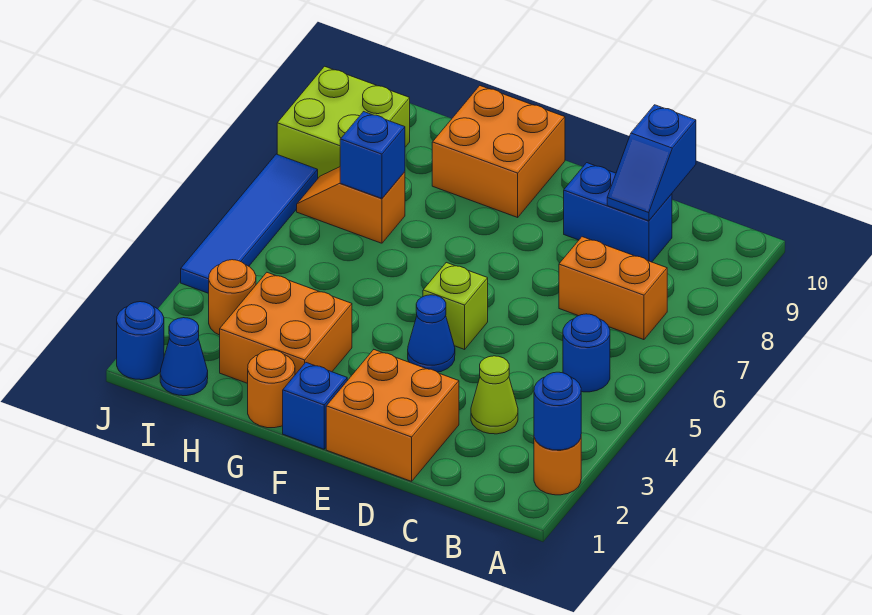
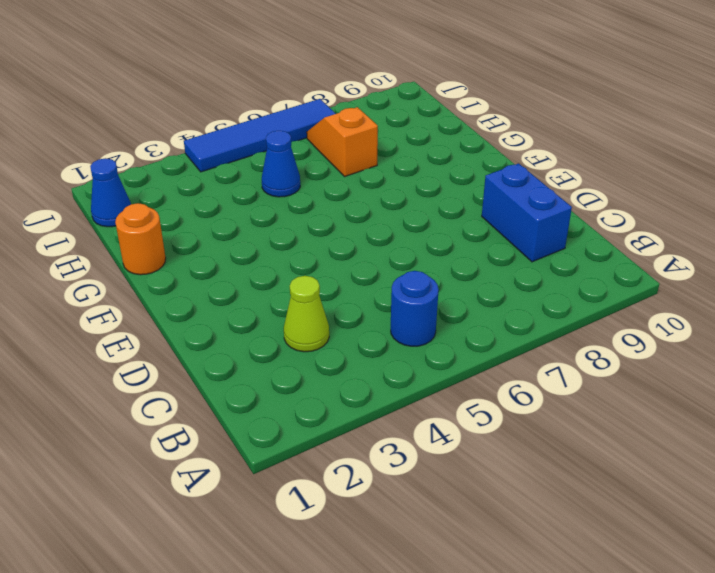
blue 1x1 cone [262,131,300,197] -> blue 1x1 cone moved to [408,295,455,372]
none -> orange 1x1 round brick [534,438,581,495]
none -> orange 1x2 brick [559,237,667,340]
none -> orange 2x2 brick [326,350,459,481]

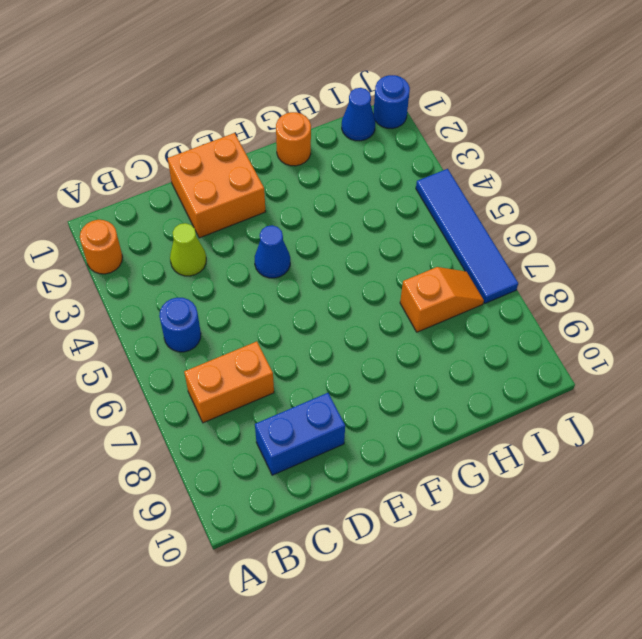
none -> lime 1x1 brick [423,263,488,349]
none -> blue 1x1 brick [283,363,347,449]
none -> orange 2x2 brick [432,86,565,217]

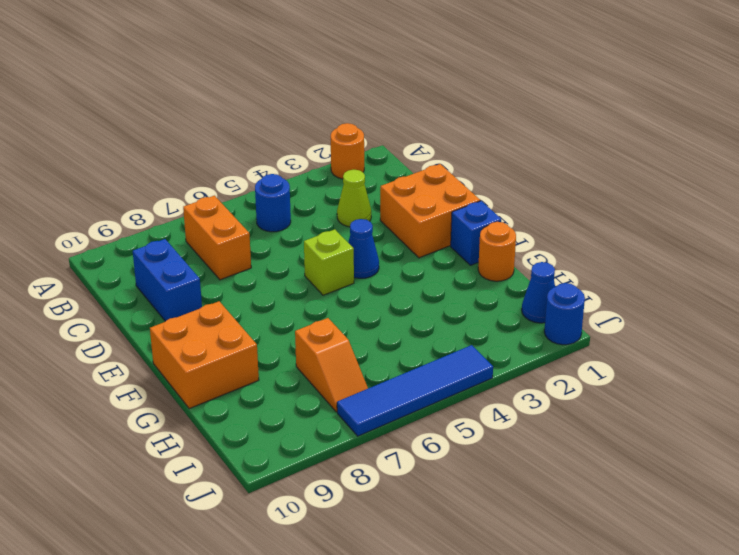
none -> orange 2x2 brick [220,273,352,383]
none -> orange 1x1 round brick [209,260,256,335]
none -> lime 2x2 brick [277,66,410,178]

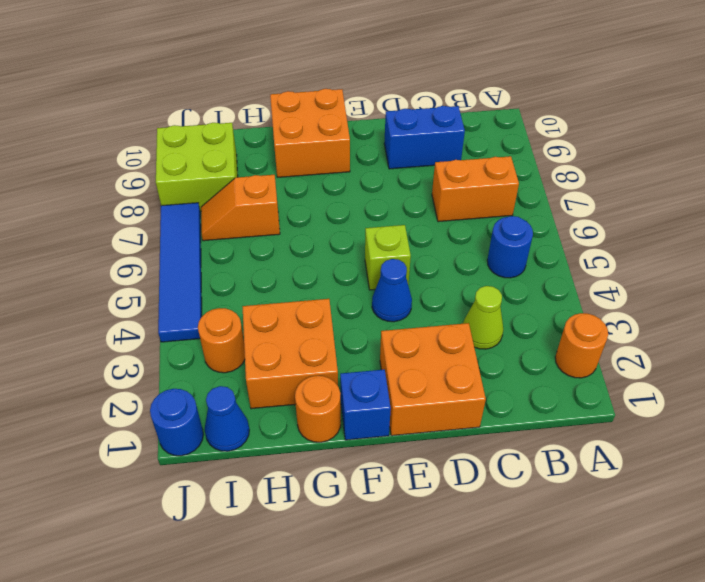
none -> blue 1x1 round brick [534,372,581,450]
none -> blue 1x2 slope [607,105,696,221]
none -> blue 1x1 brick [340,112,405,199]

